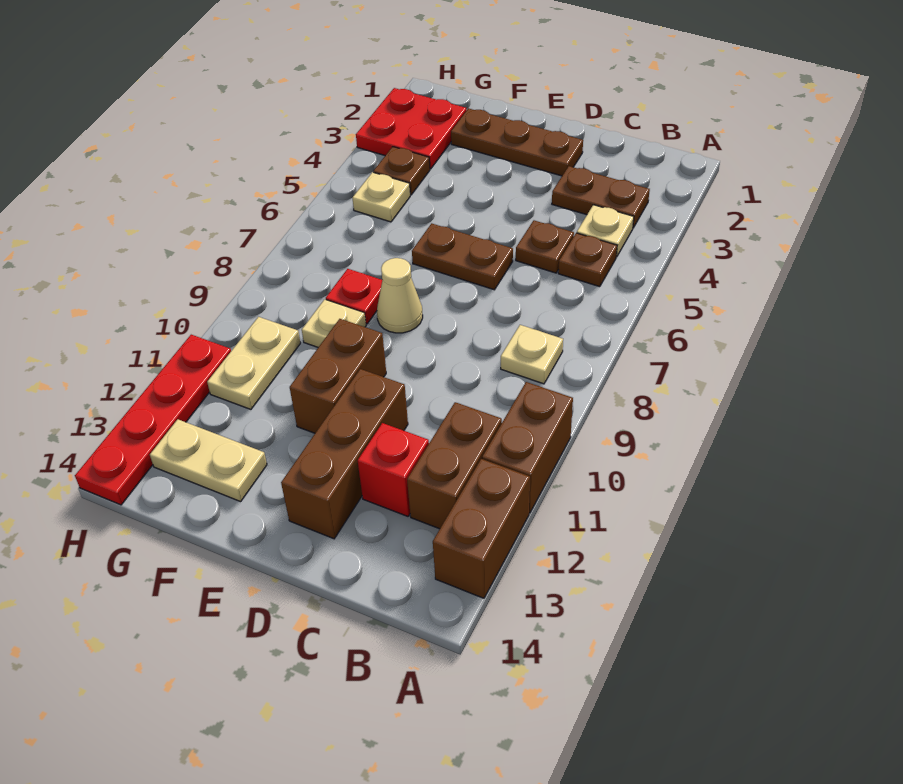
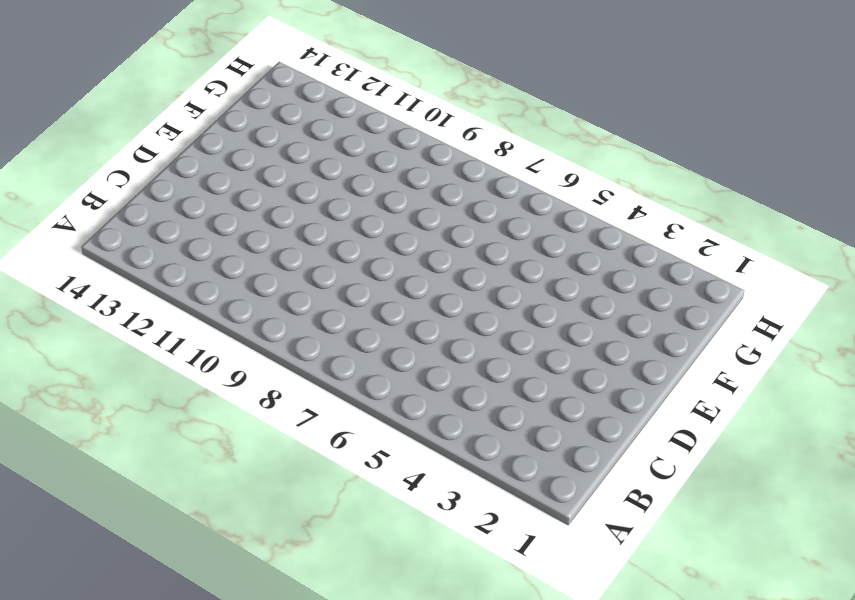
none -> brown 1x2 brick [482,382,573,513]
none -> brown 1x2 brick [433,459,530,598]
none -> brown 1x2 plate [552,166,650,228]

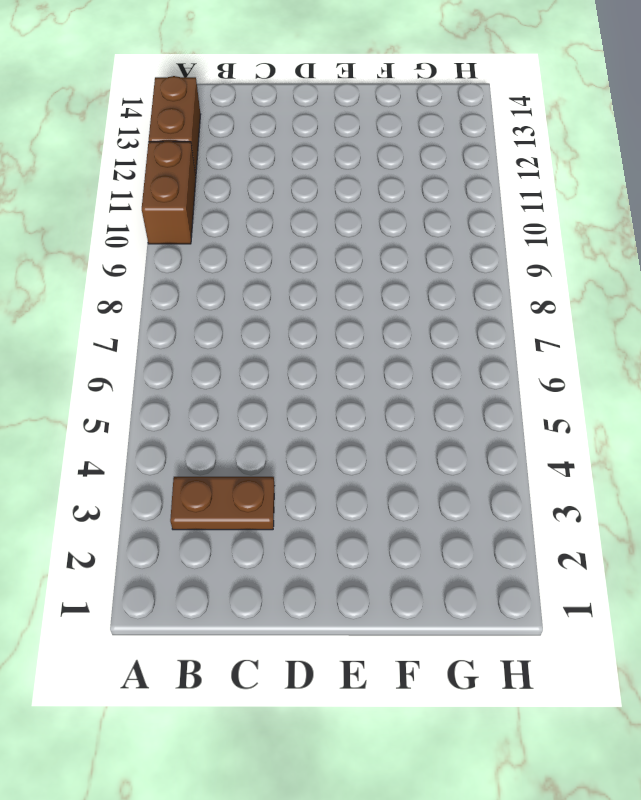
none -> tan 1x1 plate [577,205,634,257]
none -> brown 1x1 plate [558,233,617,287]
none -> tan 1x1 plate [501,325,563,384]

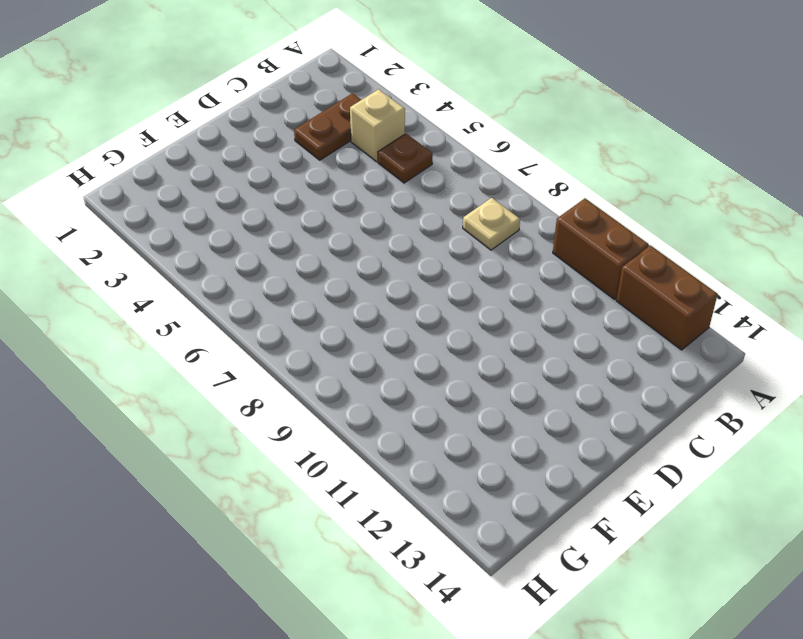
tan 1x1 brick [350,89,405,162] -> tan 1x1 plate [577,205,634,257]
none -> brown 1x2 brick [407,402,502,529]
none -> brown 1x1 plate [516,220,574,273]
none -> red 1x1 brick [358,423,429,516]

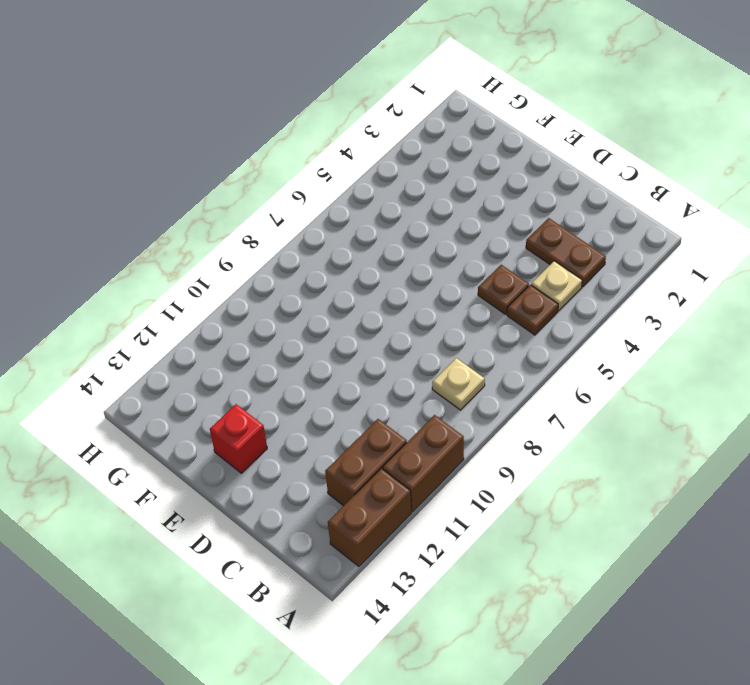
red 1x1 brick [210,404,267,473] -> red 1x1 brick moved to [358,423,429,516]
none -> brown 1x3 plate [451,108,583,176]
none -> brown 1x2 plate [412,223,513,290]
none -> brown 1x3 brick [281,369,408,539]

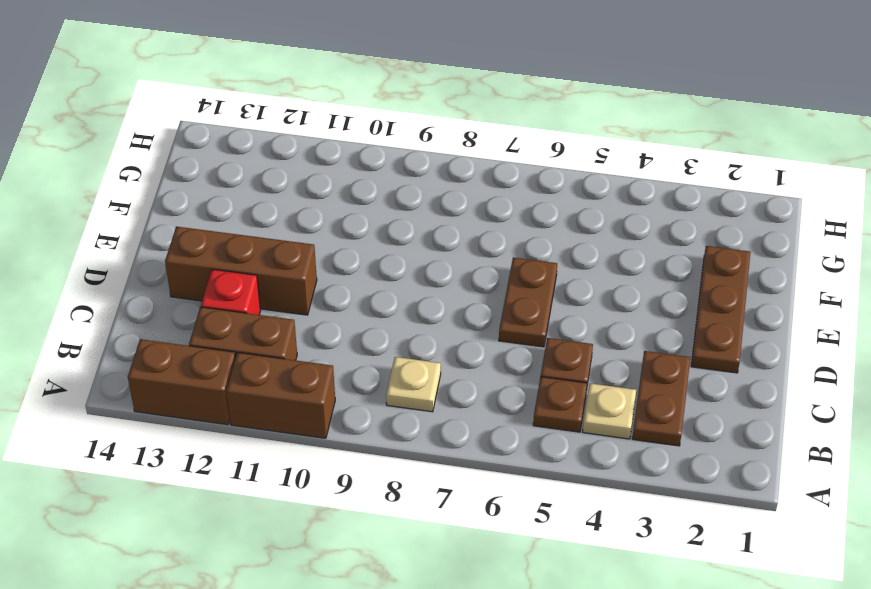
none -> tan 1x1 cone [377,258,423,333]
none -> brown 1x2 brick [290,319,386,433]
none -> red 1x1 plate [326,269,382,324]

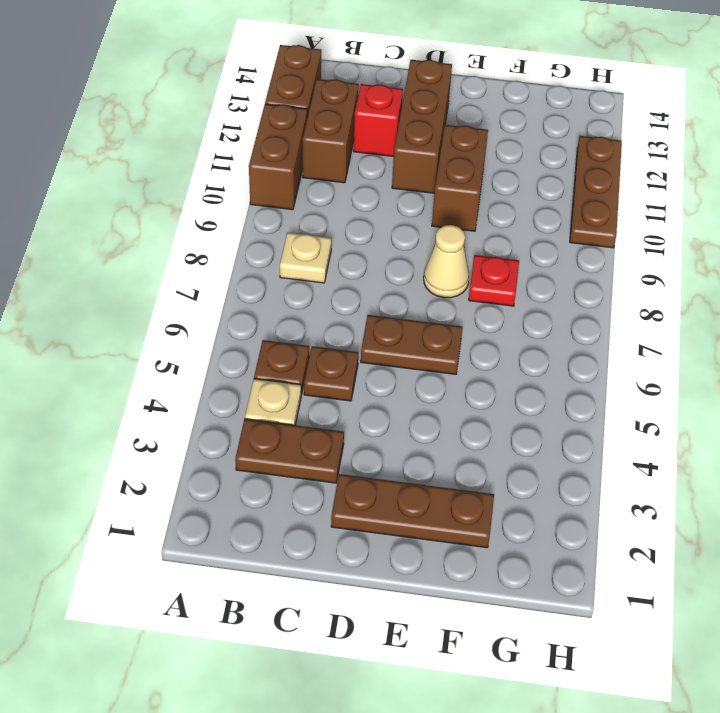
brown 1x3 plate [570,136,622,248] -> red 1x4 plate [75,335,231,505]
none -> tan 1x1 plate [302,299,366,347]
none -> tan 1x2 plate [150,419,267,502]
none -> red 2x2 plate [356,88,467,169]

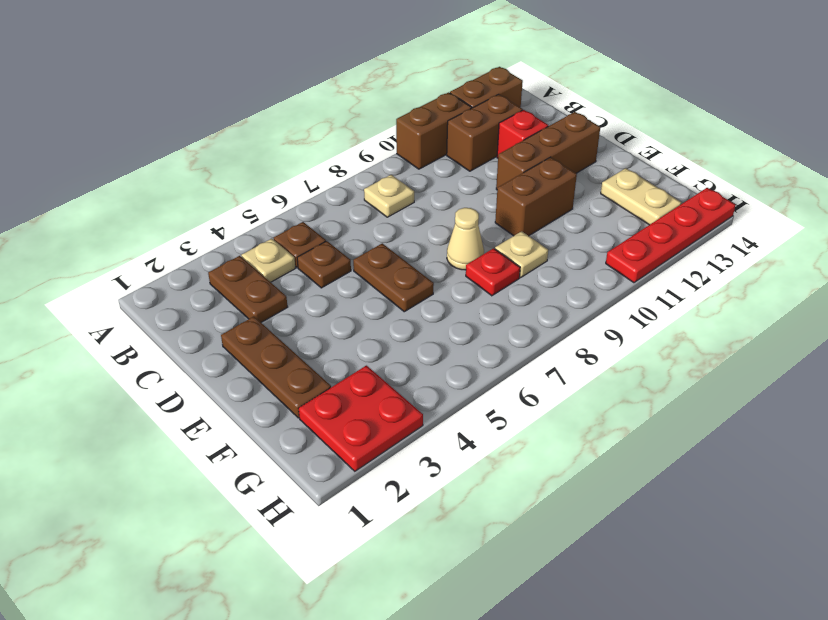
none -> brown 1x1 plate [373,147,430,195]
none -> tan 1x1 plate [352,172,410,222]
none -> tan 1x2 plate [207,317,300,409]

